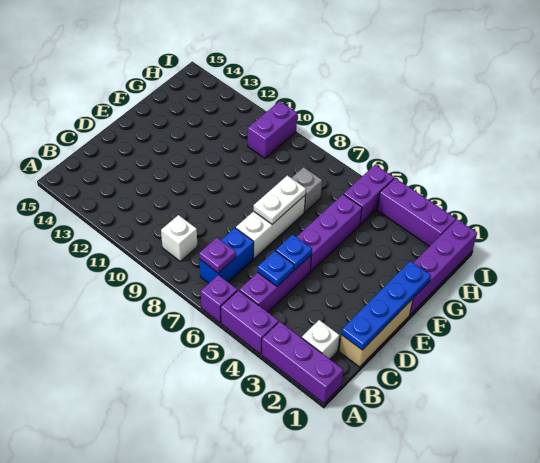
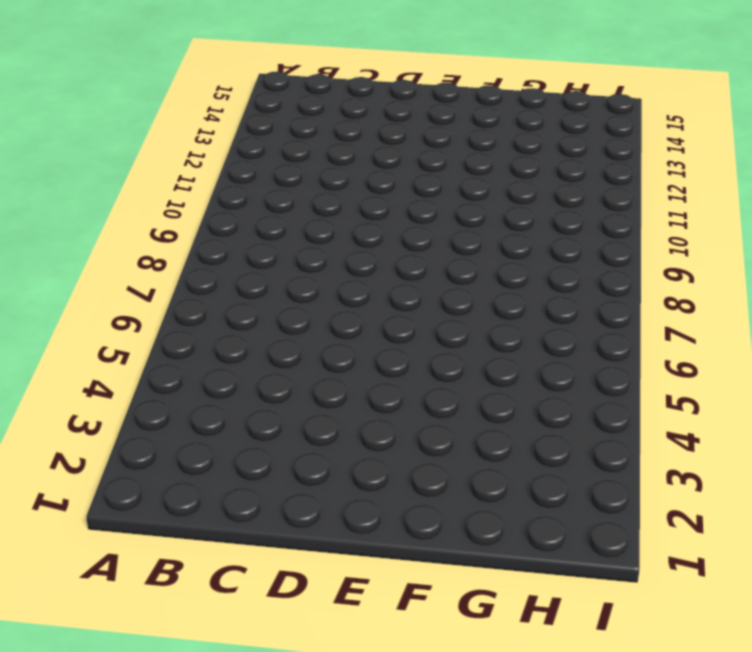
none -> purple 1x3 brick [262,322,343,403]
none -> purple 1x2 brick [221,290,279,354]
none -> purple 1x1 brick [201,275,238,323]

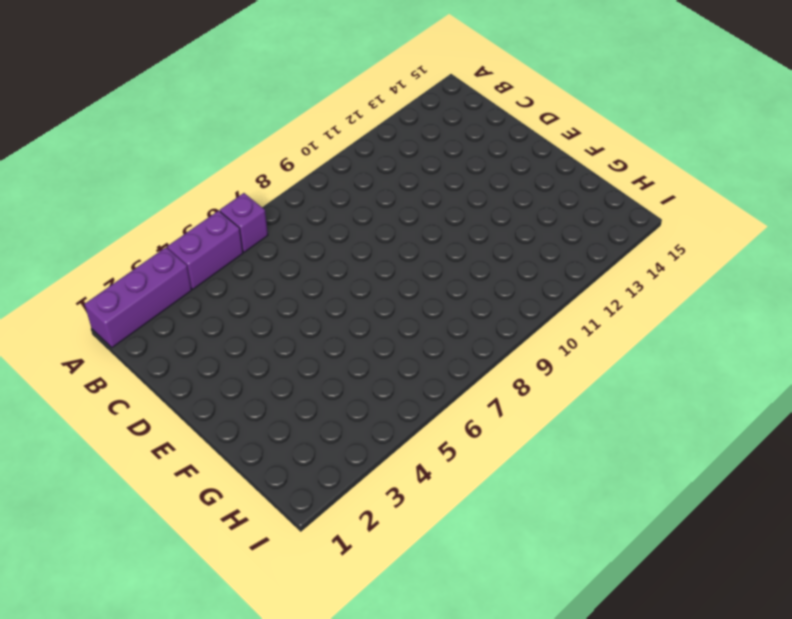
none -> white 1x1 brick [302,320,340,359]
none -> purple 1x3 brick [239,255,312,312]
none -> blue 1x2 brick [199,228,254,283]

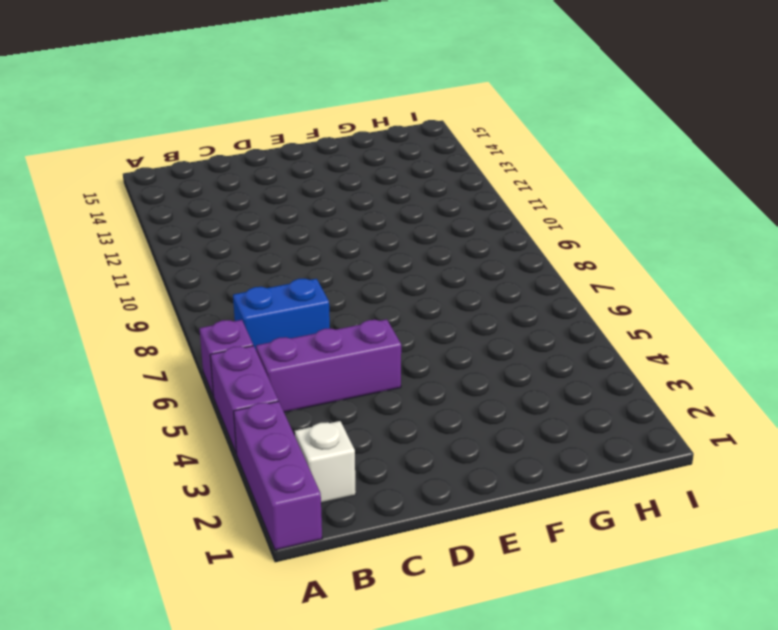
none -> white 1x1 brick [161,215,198,261]
none -> tan 1x3 brick [339,299,413,367]
none -> white 1x3 brick [236,195,306,258]

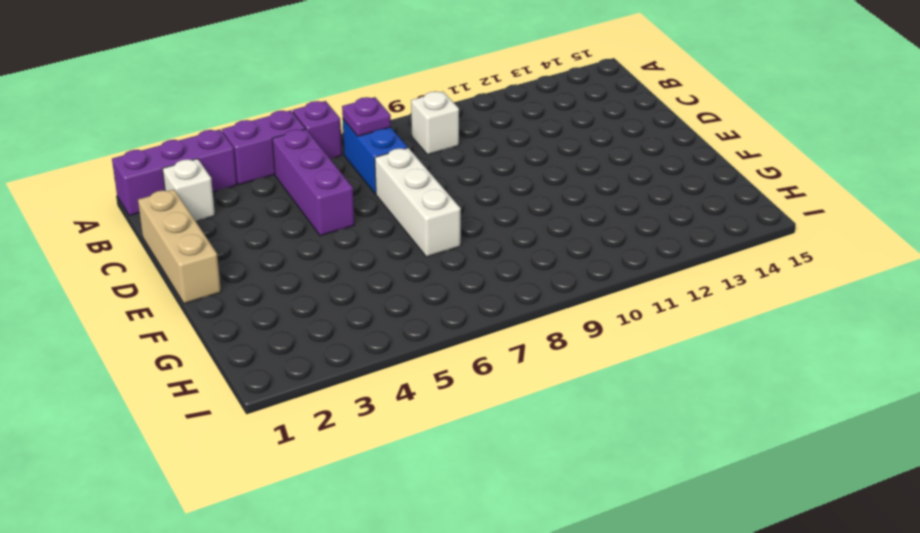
none -> purple 1x3 brick [297,194,362,271]
none -> purple 1x4 brick [410,219,477,315]
none -> grey 1x1 brick [292,167,322,212]

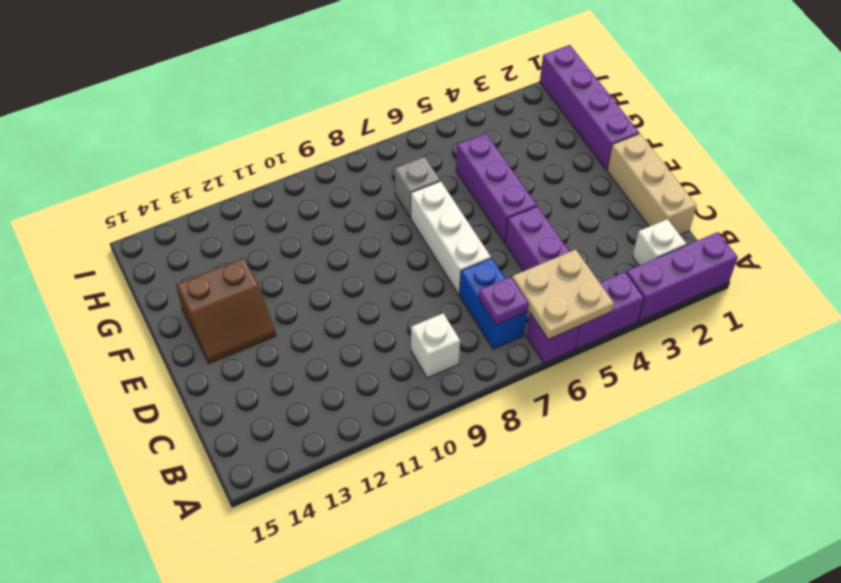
tan 2x2 plate [512,250,614,339] -> none
brown 2x2 slope [176,258,276,363] -> none
none -> purple 1x2 brick [344,165,394,225]
none -> purple 1x2 brick [248,101,297,158]
none -> purple 1x3 brick [377,178,456,246]

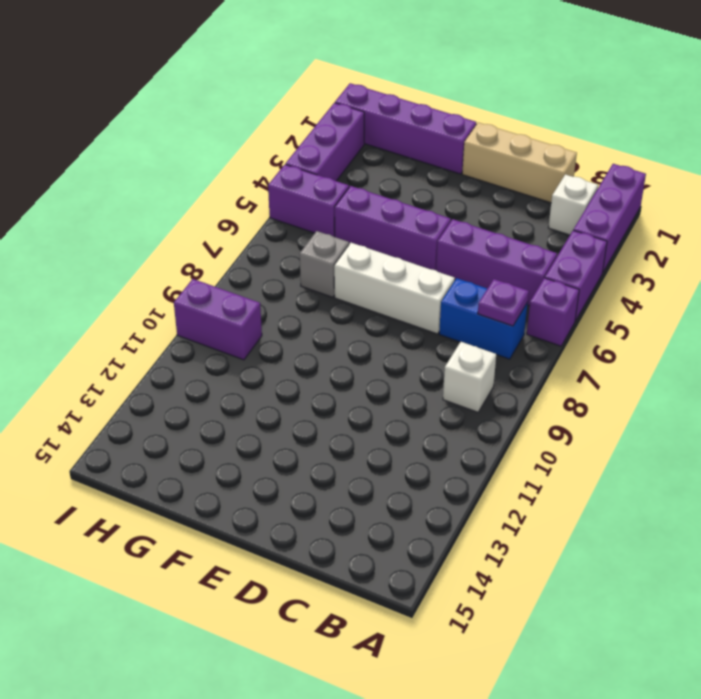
none -> blue 1x4 plate [342,261,431,350]
none -> blue 1x1 plate [258,251,294,286]
none -> blue 1x1 plate [276,234,312,270]

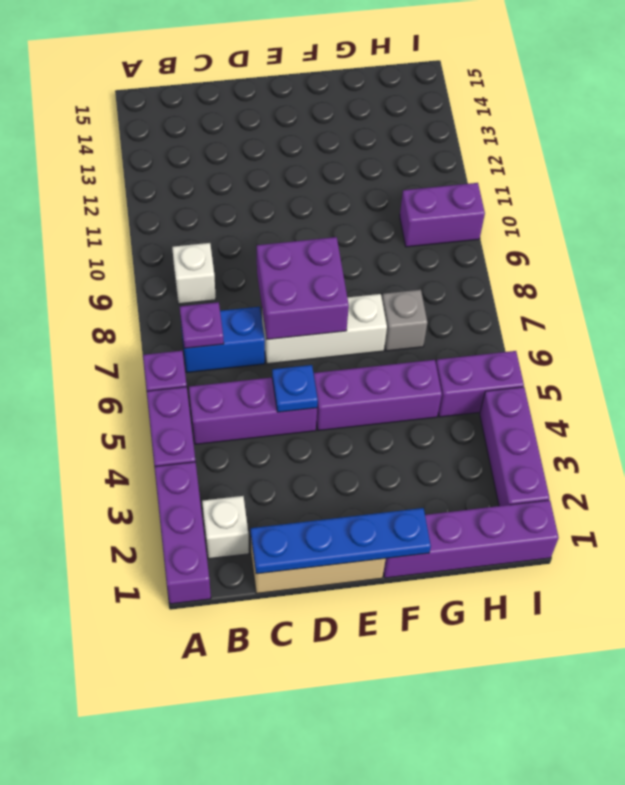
purple 2x2 brick [257,237,349,339] -> white 1x2 plate [254,175,306,224]
none -> blue 1x1 plate [258,251,294,286]

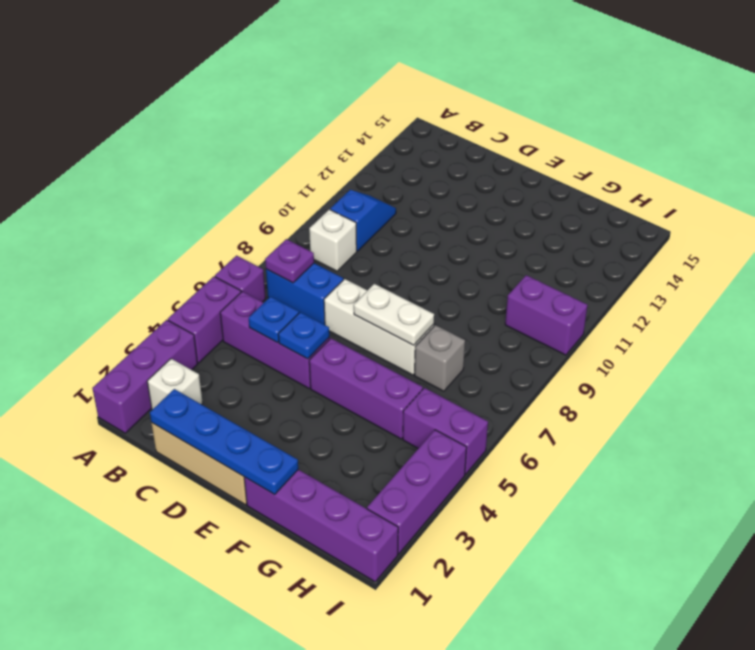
blue 1x2 slope [330,190,396,251] -> none

